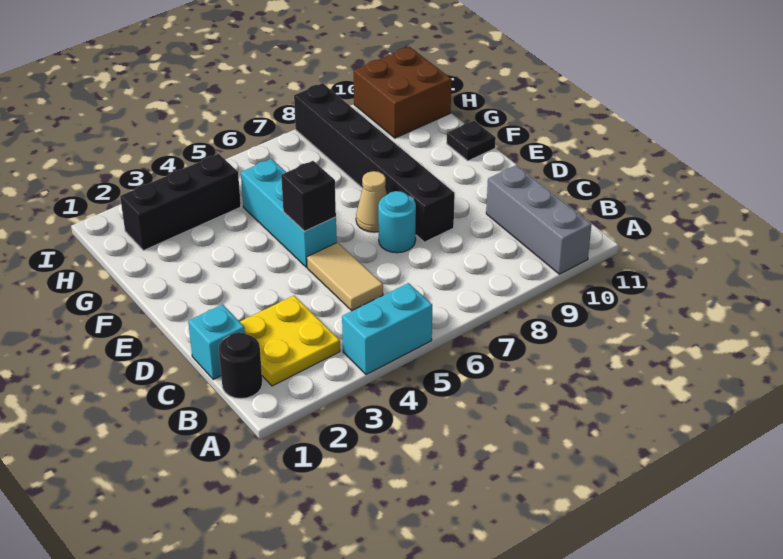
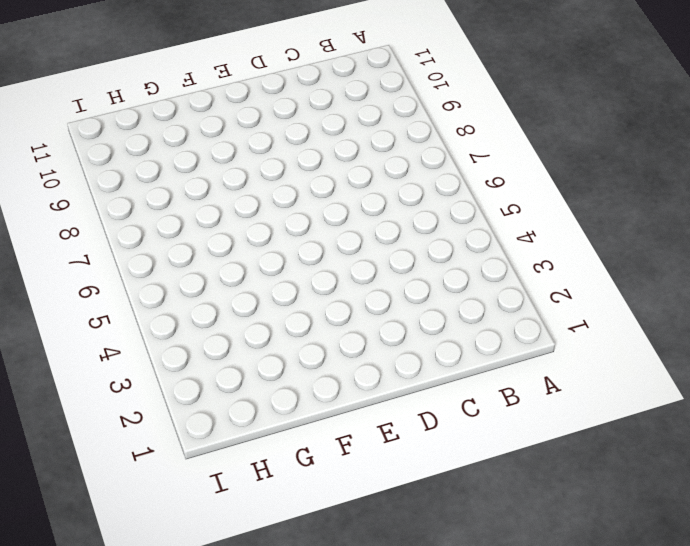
none -> cyan 1x2 brick [342,283,432,375]
none -> grey 1x3 brick [486,165,592,274]
none -> black 1x1 round brick [219,332,262,399]

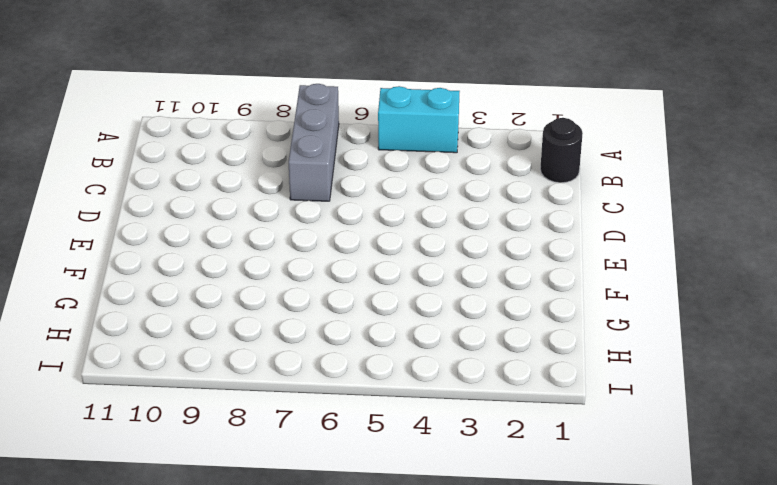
grey 1x3 brick [289,84,339,201] -> grey 1x3 brick moved to [486,165,592,274]
none -> yellow 2x2 plate [240,296,340,386]
none -> cyan 1x1 brick [188,304,245,379]
none -> tan 1x2 tile [307,242,383,311]

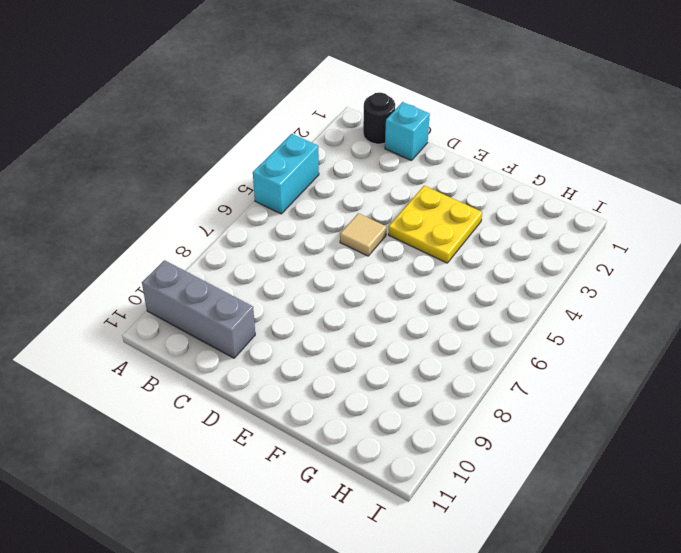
tan 1x1 tile [340,213,386,256] -> tan 1x2 tile [307,242,383,311]
yellow 2x2 plate [388,186,482,263] -> yellow 2x2 plate moved to [240,296,340,386]
none -> cyan 1x1 round brick [378,191,416,253]
none -> black 1x6 brick [294,83,455,242]
none -> cyan 1x3 brick [241,159,337,267]

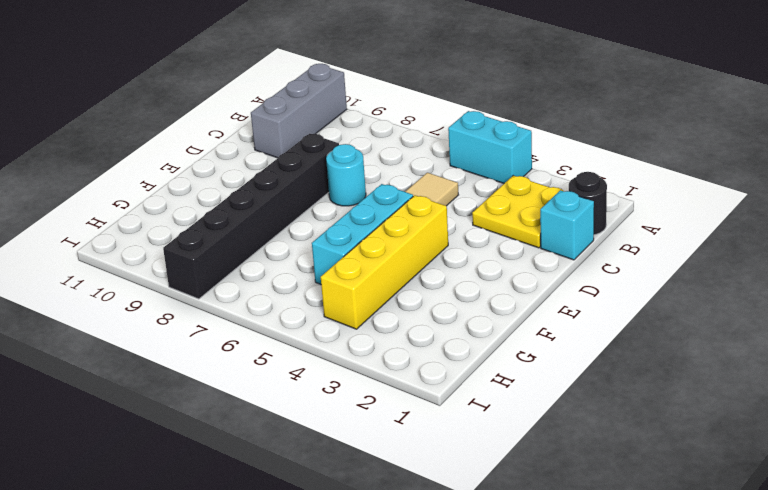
yellow 1x4 brick [321,195,448,329] -> black 1x3 brick [120,154,241,251]
none -> tan 1x1 cone [356,171,387,232]
none -> black 1x1 plate [447,121,496,161]
none -> brown 2x2 brick [354,47,452,138]

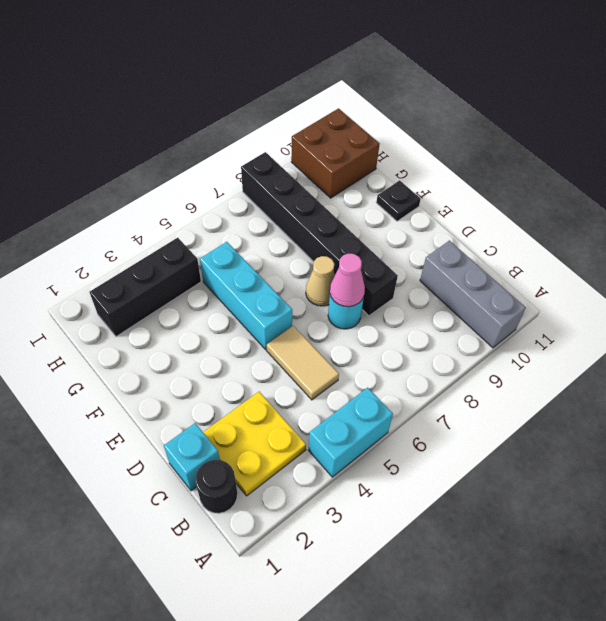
pink 1x1 cone [330,253,365,307] -> none
none -> black 1x1 brick [281,161,336,231]

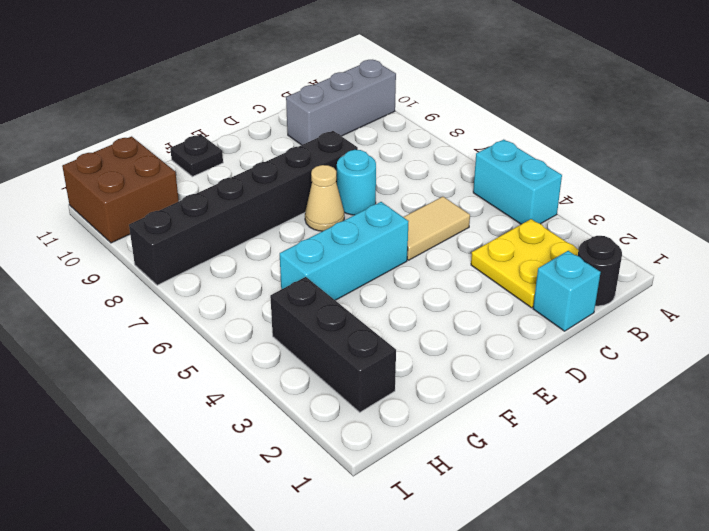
none -> black 1x1 brick [281,161,336,231]

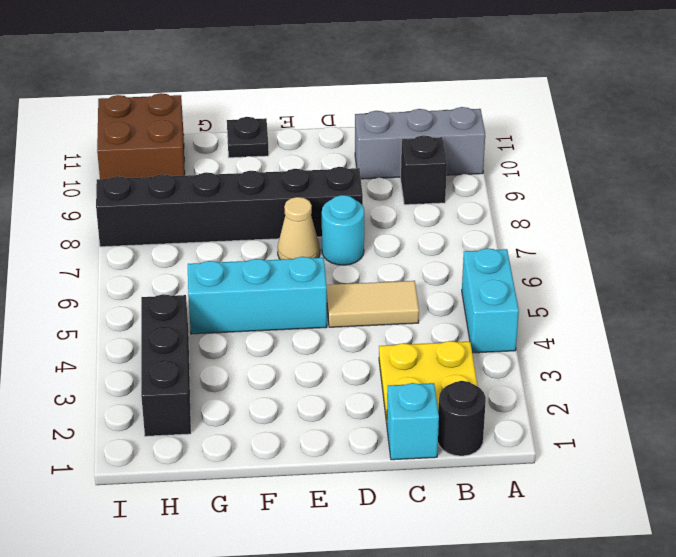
black 1x1 brick [401,135,447,205] -> black 1x1 brick moved to [281,161,336,231]

